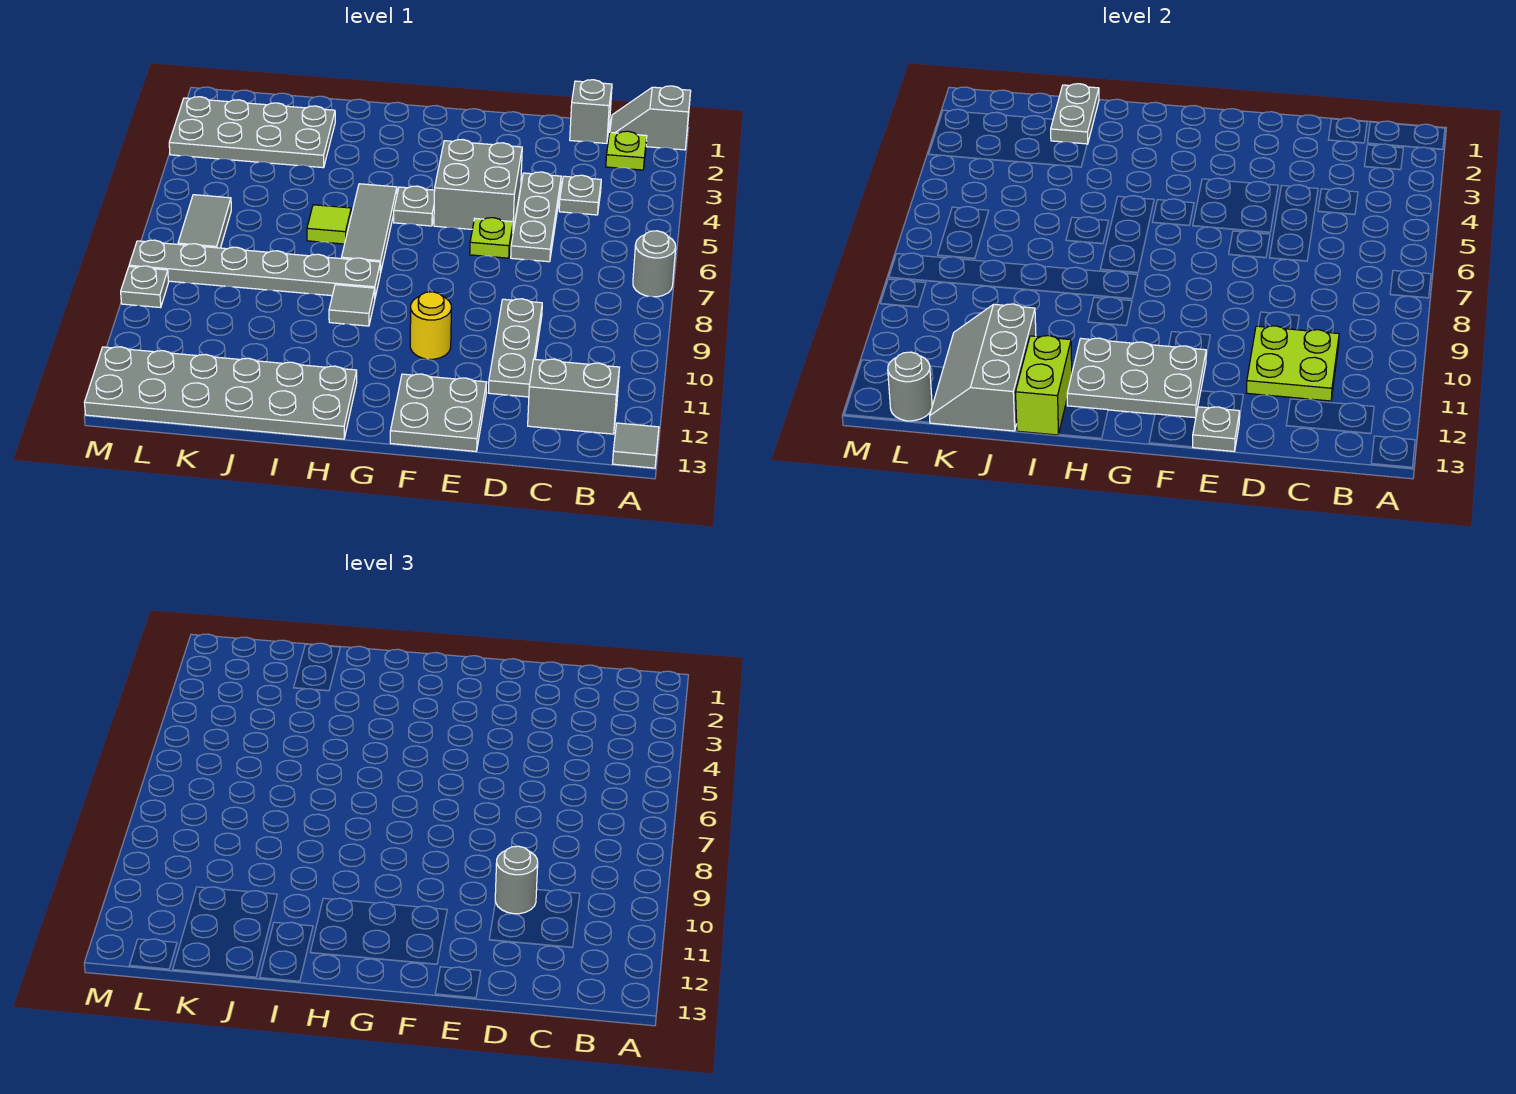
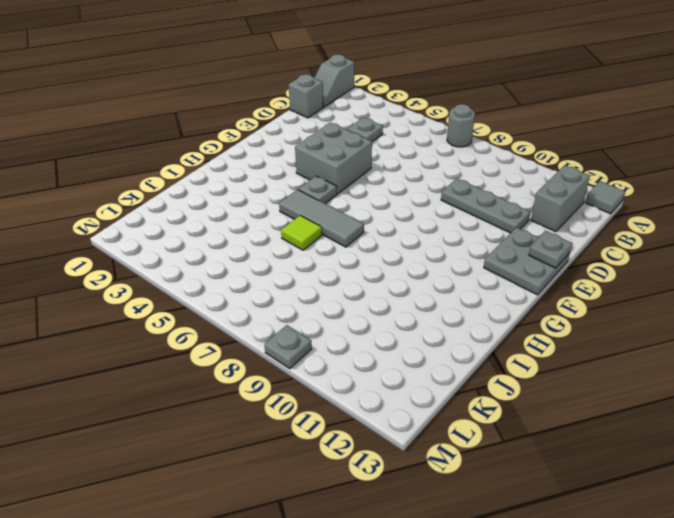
none -> lime 1x1 plate [606,131,647,170]
none -> grey 1x3 plate [511,172,561,262]
none -> lime 1x1 plate [470,218,513,258]
none -> yellow 1x1 round brick [410,292,451,359]

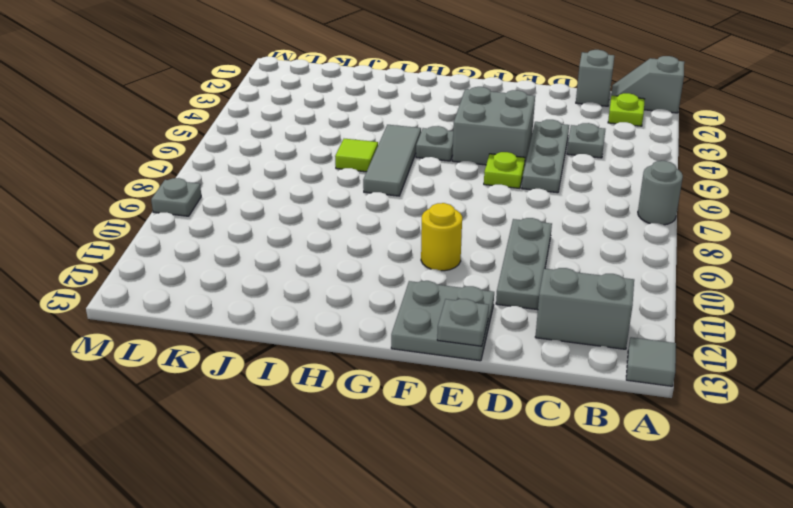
none -> grey 1x6 plate [129,240,380,297]
none -> grey 1x1 tile [329,285,375,326]
none -> grey 2x6 plate [84,347,357,439]
none -> grey 2x4 plate [169,97,335,168]

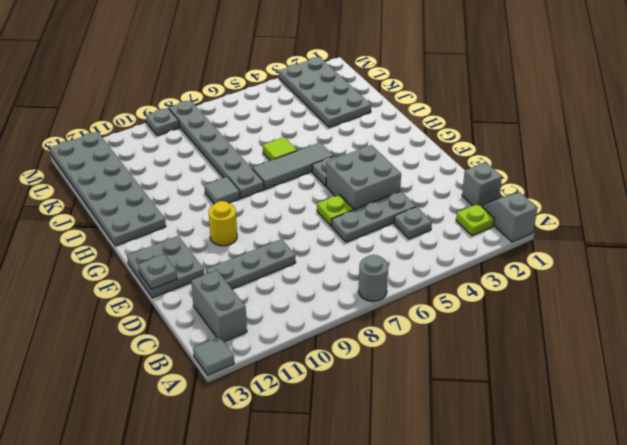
none -> grey 1x2 tile [178,195,231,248]
none -> lime 2x2 plate [1246,326,1339,401]
none -> grey 2x3 plate [1067,338,1206,418]
none -> lime 1x2 brick [1016,336,1072,435]

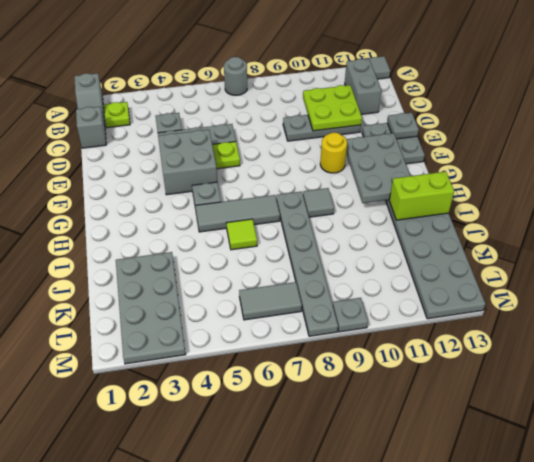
none -> grey 1x2 plate [1051,84,1099,144]
none -> grey 2x3 slope [930,304,1036,431]
none -> grey 1x1 round brick [888,352,932,421]
none -> grey 1x1 round brick [495,846,538,914]

